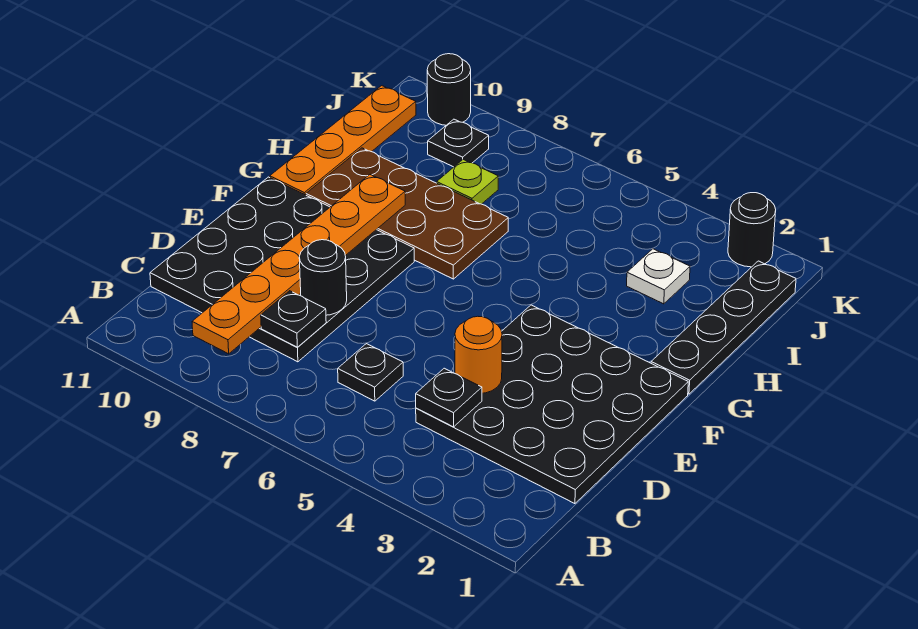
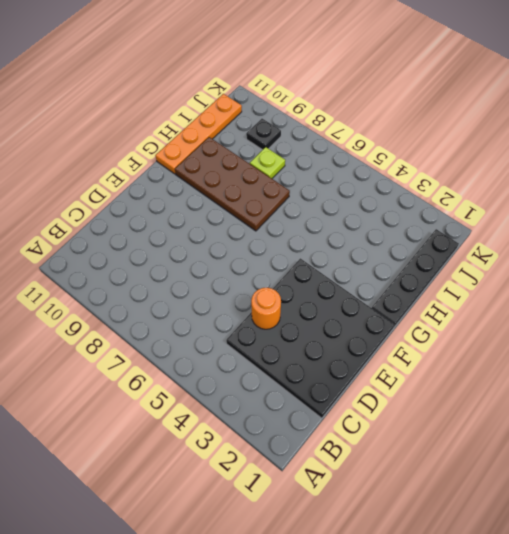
none -> black 1x1 plate [338,344,403,401]
none -> black 4x4 plate [150,177,414,362]
none -> white 1x1 plate [627,249,690,304]

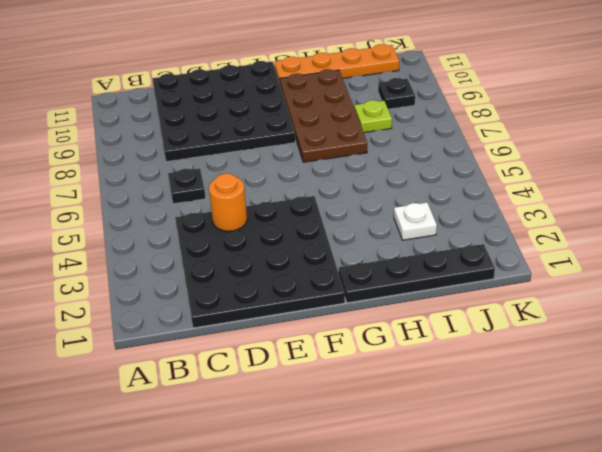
none -> black 1x1 round brick [728,193,776,267]
none -> black 1x1 round brick [427,54,471,125]
none -> orange 1x6 plate [192,175,405,354]

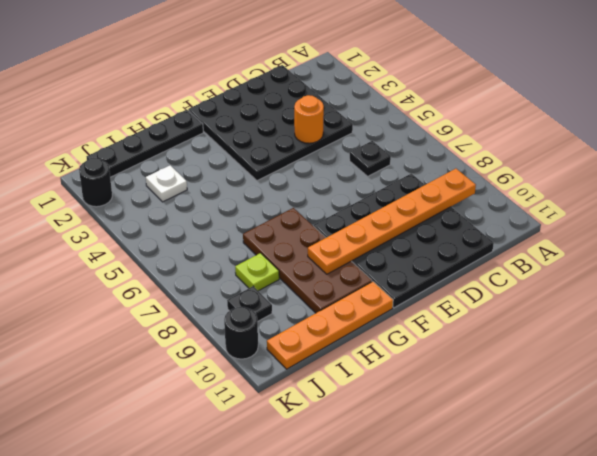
none -> black 1x1 plate [416,368,482,427]
none -> black 1x1 plate [261,291,326,347]
none -> black 1x1 round brick [299,240,347,315]

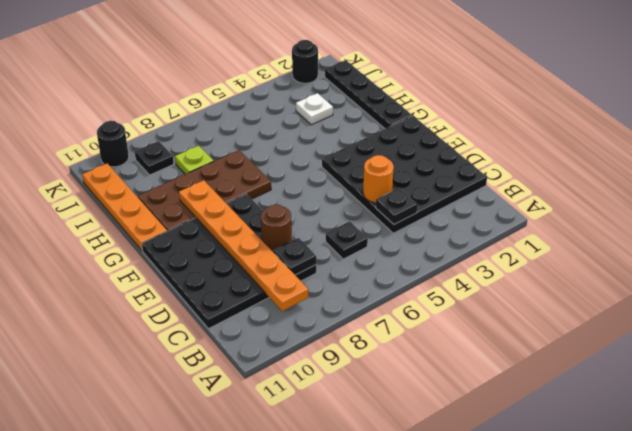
brown 1x1 round brick [261,204,292,252] -> black 1x1 round brick [299,240,347,315]

